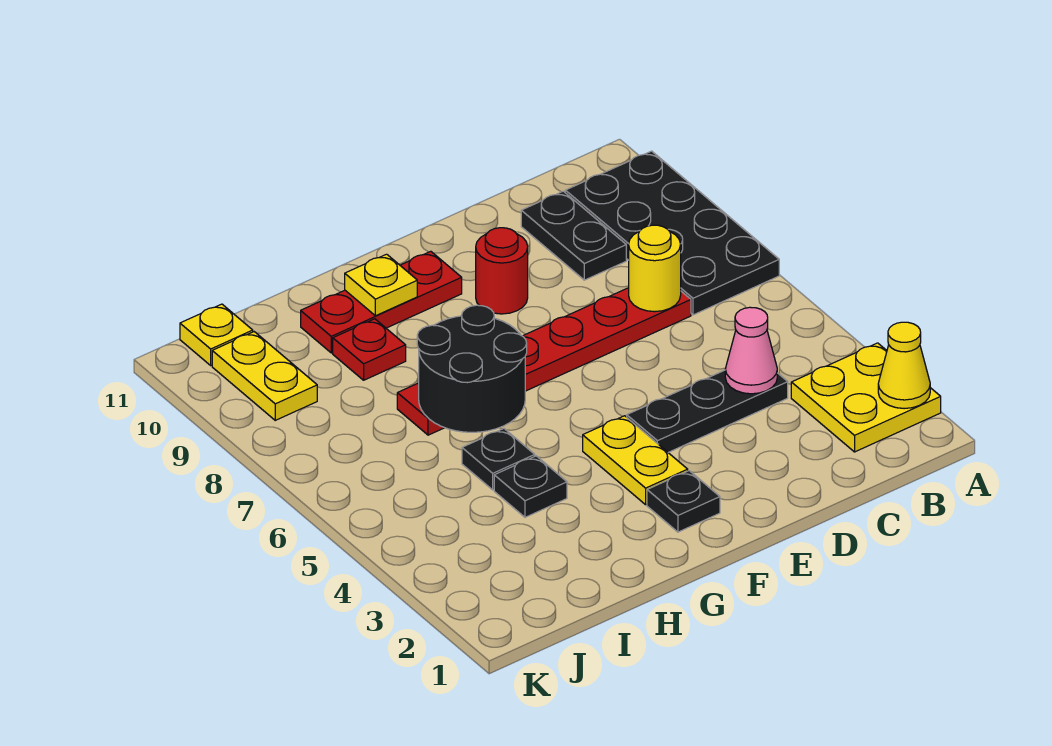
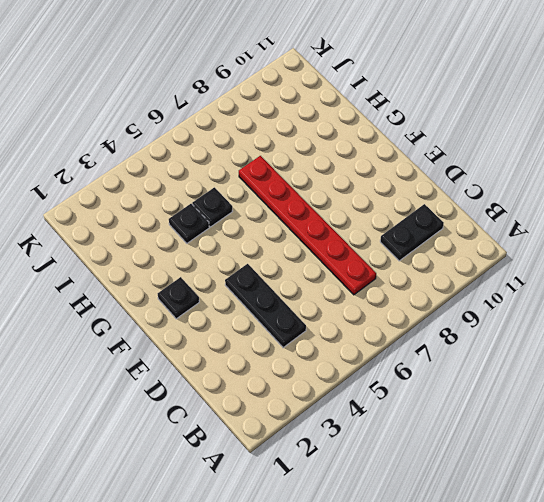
none -> yellow 2x2 plate [791,343,941,452]
none -> black 2x4 plate [565,151,779,315]
none -> red 1x1 round brick [476,228,528,314]

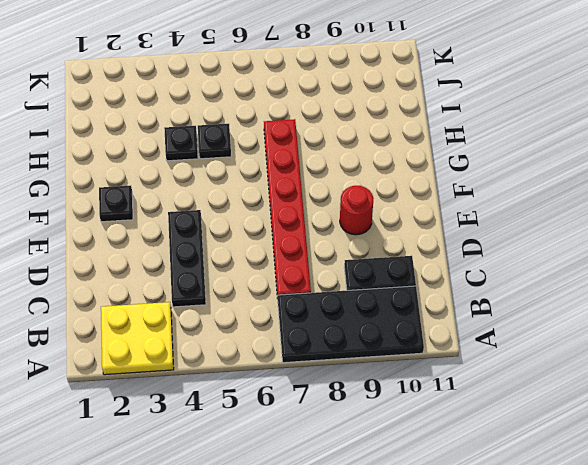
none -> yellow 1x2 plate [583,416,688,505]
none -> red 1x3 plate [301,251,462,353]
none -> red 1x1 plate [333,319,406,380]

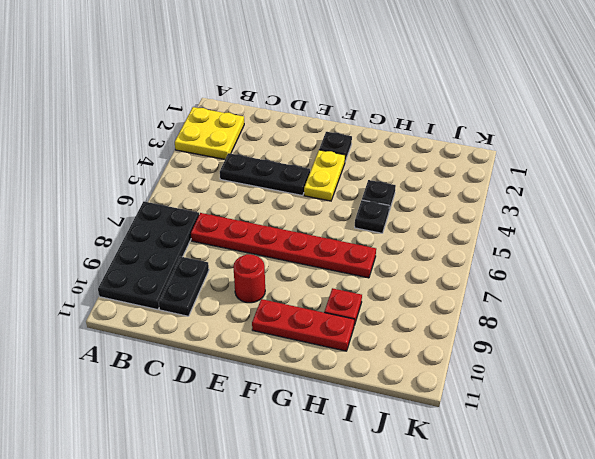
none -> yellow 1x2 plate [212,332,317,420]
none -> yellow 1x1 plate [180,304,253,365]
none -> yellow 1x1 cone [878,322,930,409]

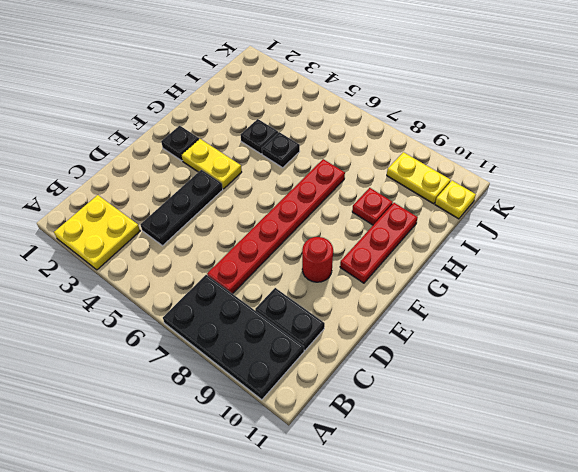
none -> yellow 1x1 cone [878,322,930,409]
none -> pink 1x1 cone [725,307,777,394]
none -> yellow 1x1 round brick [629,225,681,312]

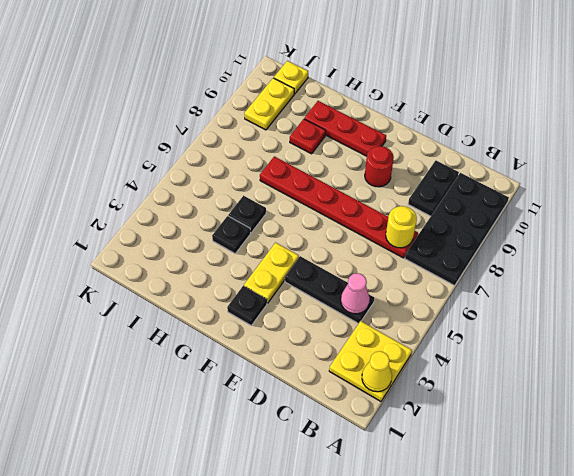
none -> black 2x2 round brick [417,305,527,432]
none -> yellow 1x1 plate [345,254,417,316]

